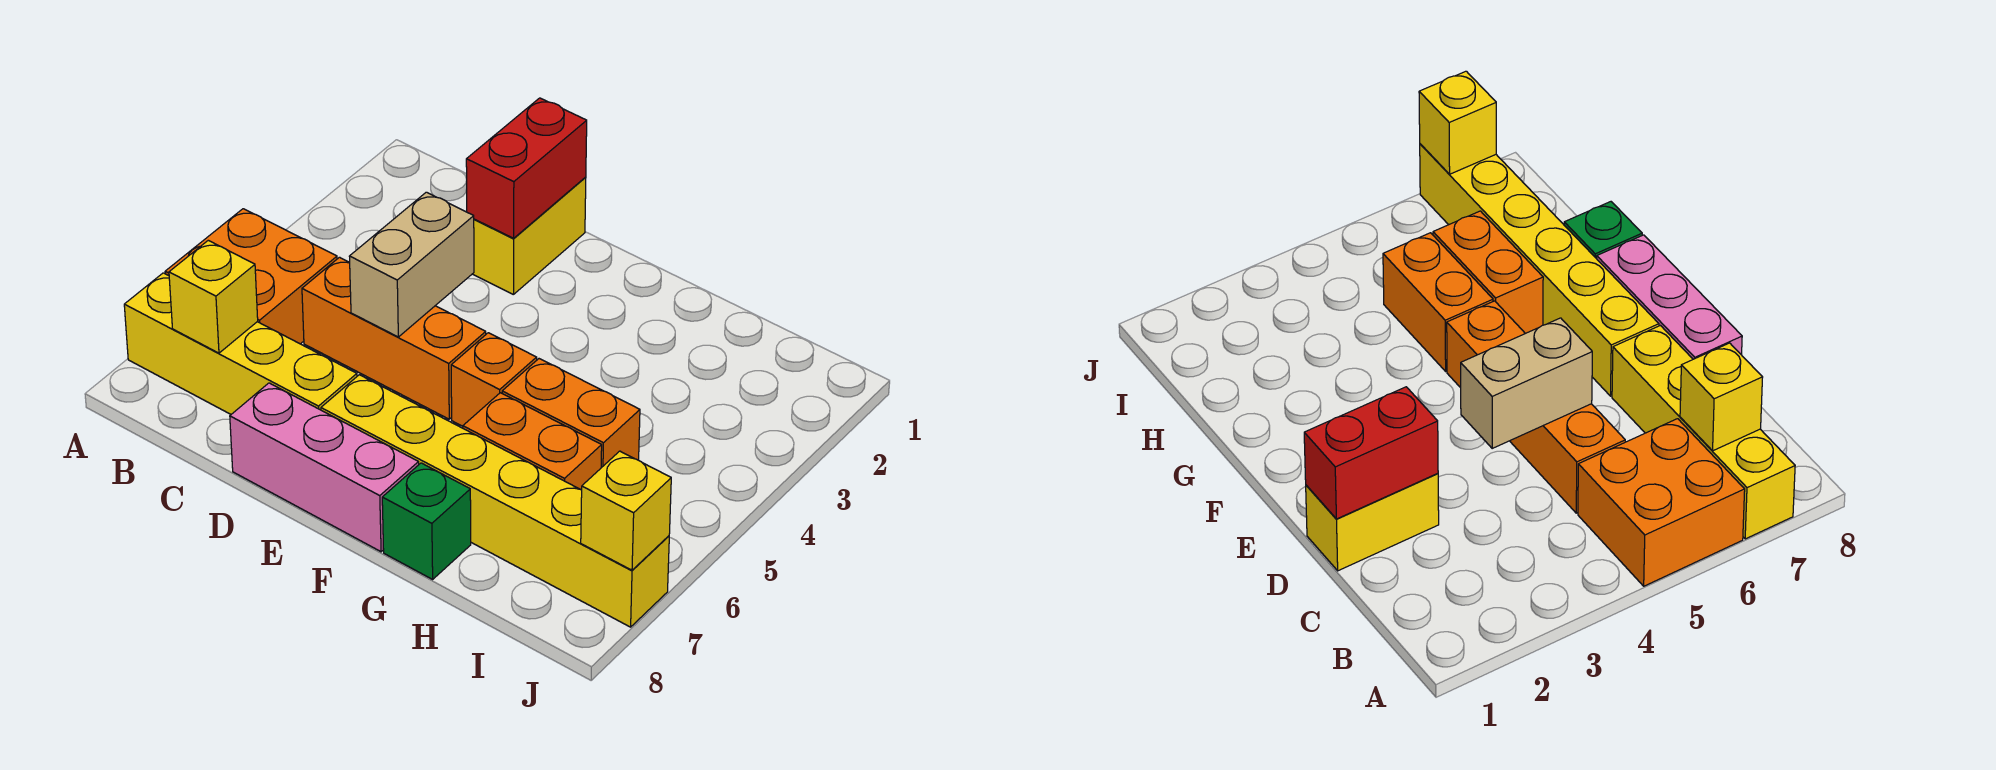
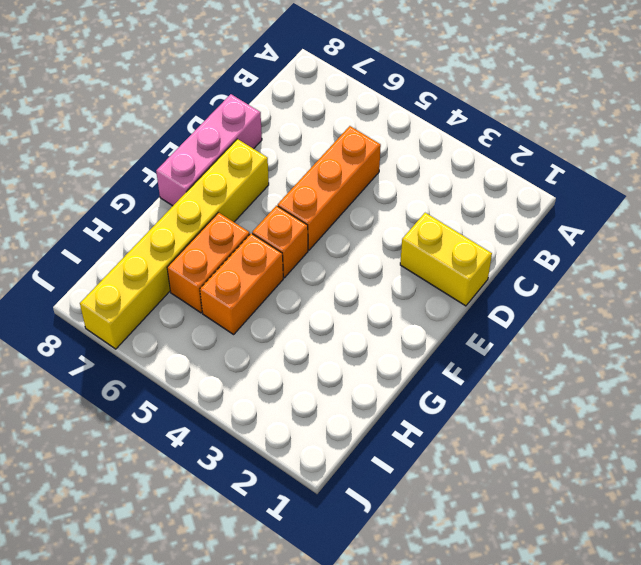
none -> orange 2x2 brick [165,209,337,344]
none -> yellow 1x4 brick [124,273,357,414]
none -> green 1x1 brick [382,463,471,579]

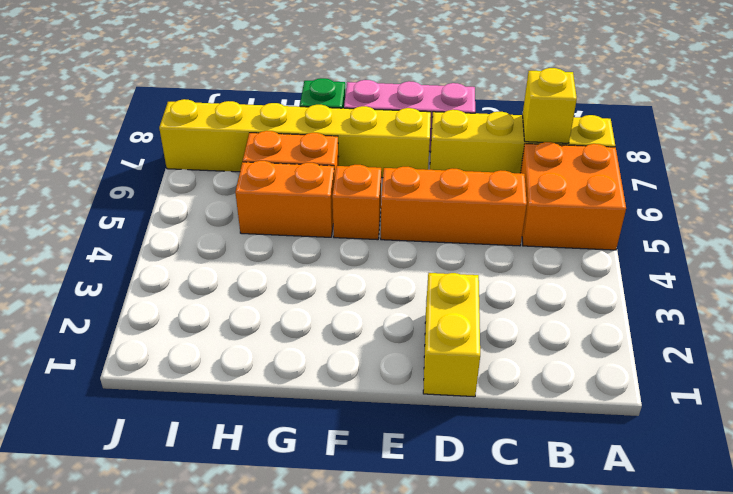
none -> red 1x2 brick [466,98,587,238]
none -> tan 1x2 brick [349,192,474,337]
none -> yellow 1x1 brick [581,451,671,570]

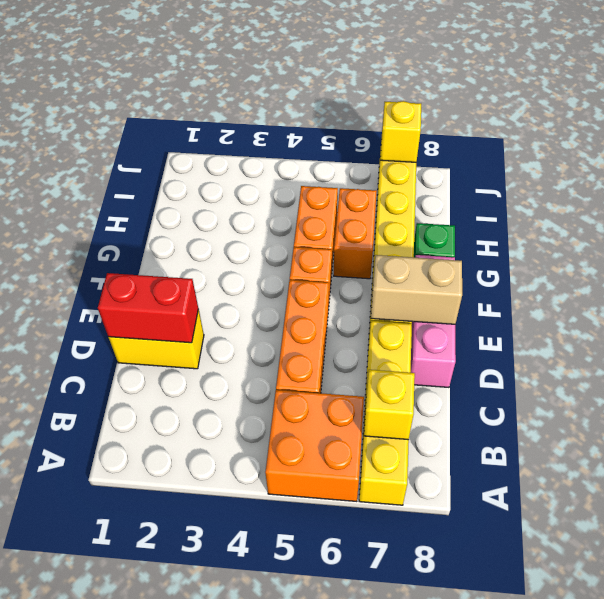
tan 1x2 brick [371,255,462,324] -> tan 1x2 brick moved to [349,192,474,337]

